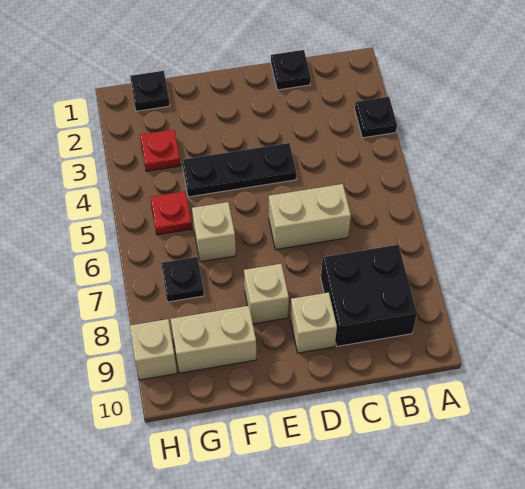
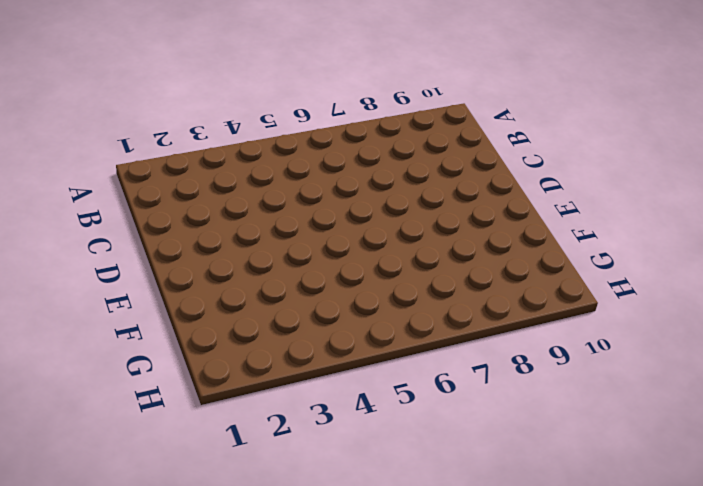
none -> black 1x1 plate [355,97,397,138]
none -> black 2x2 brick [321,245,417,346]
none -> black 1x1 plate [271,50,311,90]

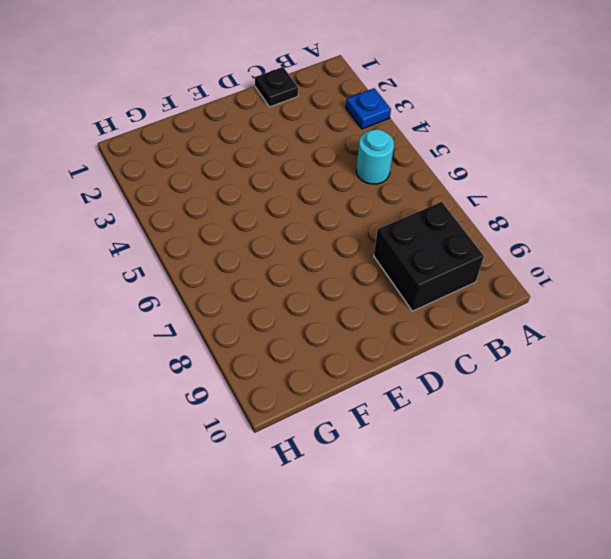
blue 1x1 plate [346,88,391,129] -> black 1x1 plate [355,97,397,138]
cyan 1x1 round brick [356,129,394,184] -> none
none -> tan 1x2 brick [269,184,351,250]
none -> black 1x3 plate [182,143,296,197]
none -> tan 1x1 brick [290,293,337,353]

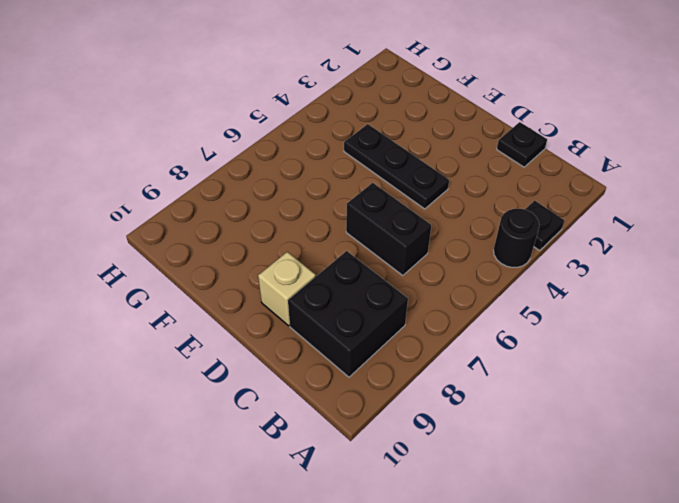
black 1x1 round brick [493,209,539,267] -> none
black 1x2 brick [346,183,431,276] -> tan 1x2 brick [269,184,351,250]
none -> tan 1x1 brick [244,264,289,324]
none -> tan 1x1 brick [192,202,236,262]
none -> tan 1x2 brick [171,306,256,373]

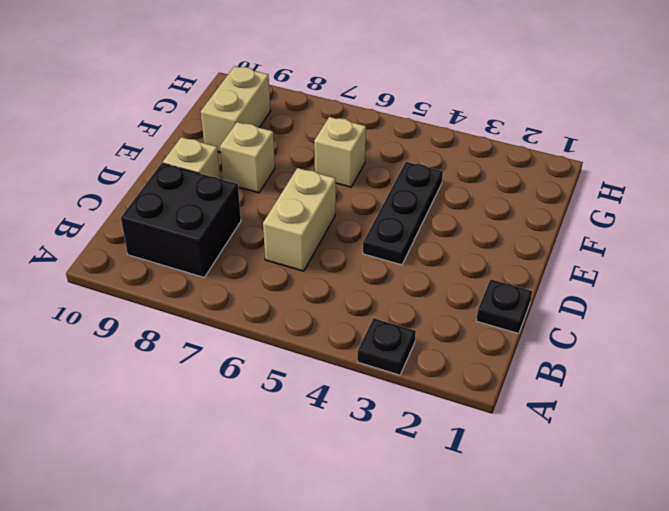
none -> black 1x1 plate [130,71,170,111]
none -> red 1x1 plate [140,129,181,171]
none -> red 1x1 plate [150,191,192,235]

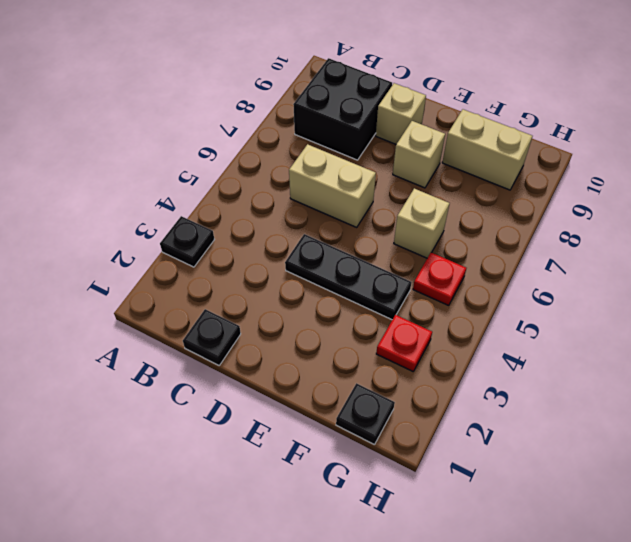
none -> black 1x1 plate [161,257,204,302]
none -> tan 1x1 brick [130,319,177,380]

